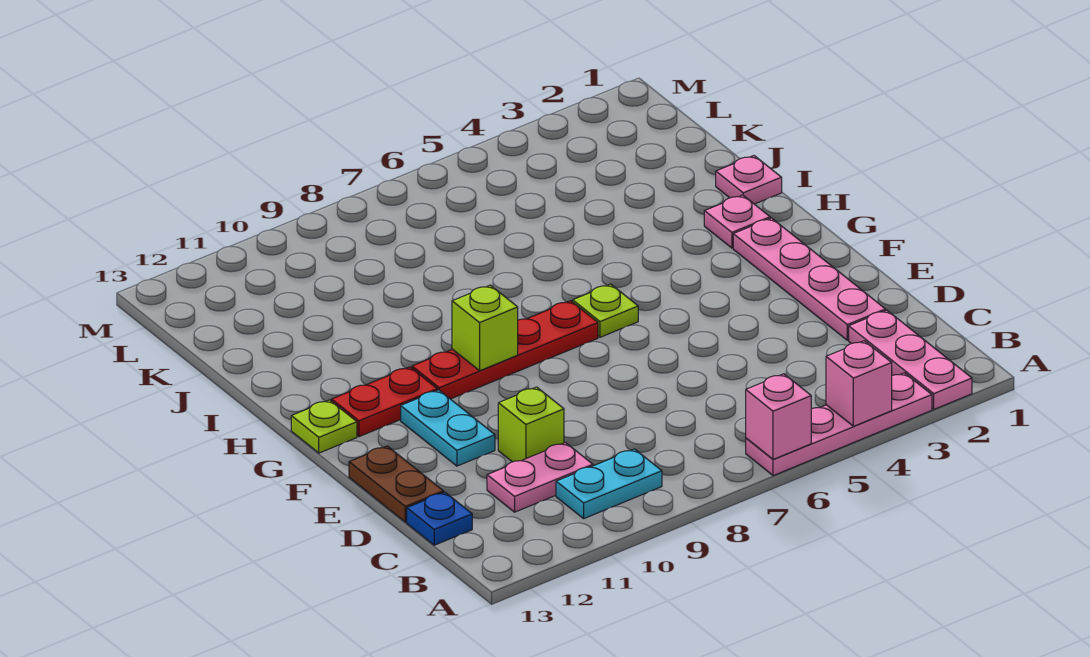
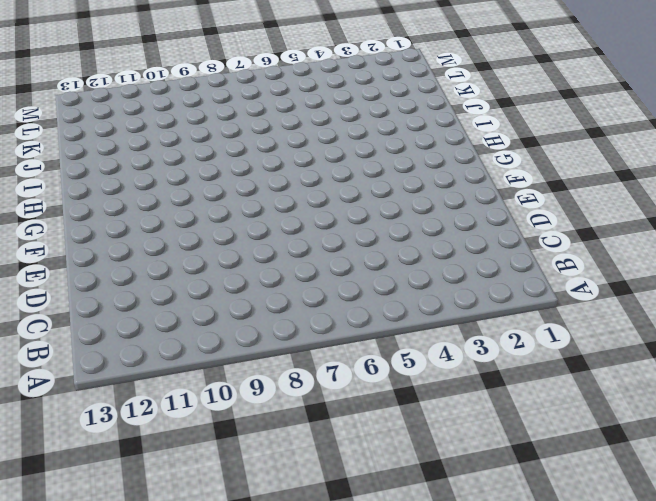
none -> pink 1x3 plate [849,310,972,409]
none -> pink 1x4 plate [746,373,932,476]
none -> cyan 1x2 plate [556,449,662,519]

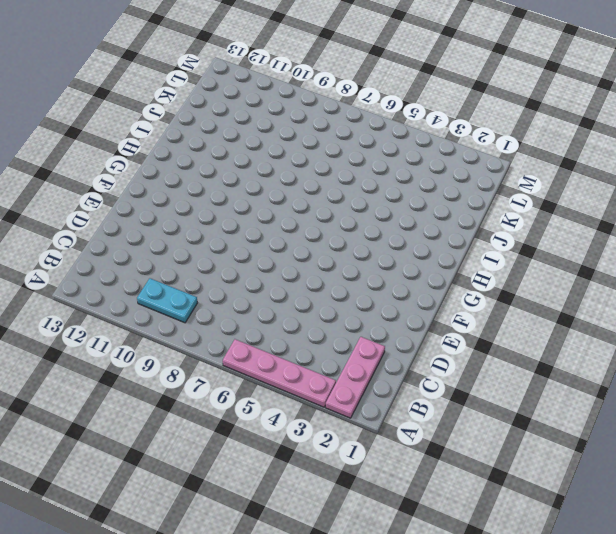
none -> pink 1x2 plate [487,443,593,512]
none -> blue 1x1 plate [407,492,472,545]
none -> pink 1x4 plate [733,218,886,340]

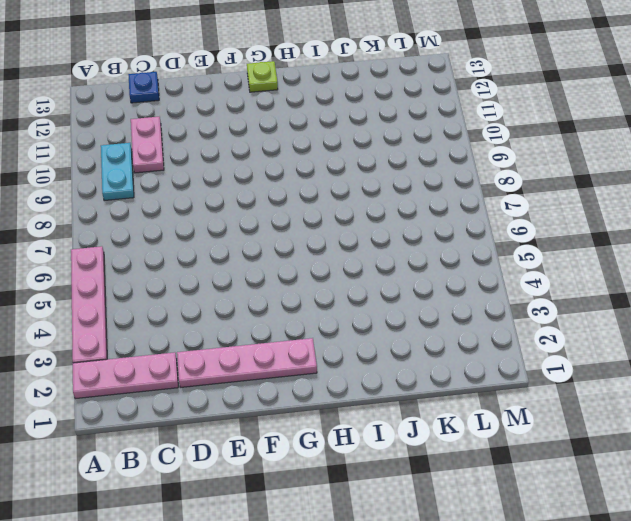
none -> lime 1x1 brick [498,387,564,462]
none -> brown 1x2 plate [349,446,444,522]
none -> cyan 1x2 plate [401,390,495,466]

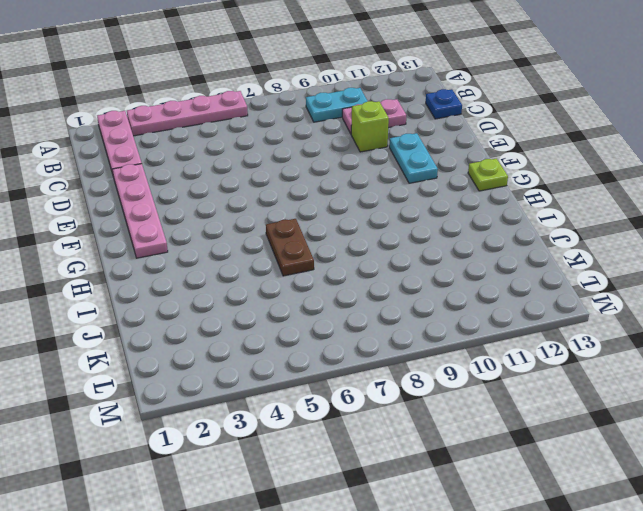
brown 1x2 plate [266,219,314,276] -> brown 1x2 plate moved to [349,446,444,522]
none -> lime 1x1 plate [573,284,638,337]
none -> red 1x4 plate [412,301,598,399]
none -> red 1x2 plate [332,367,437,437]

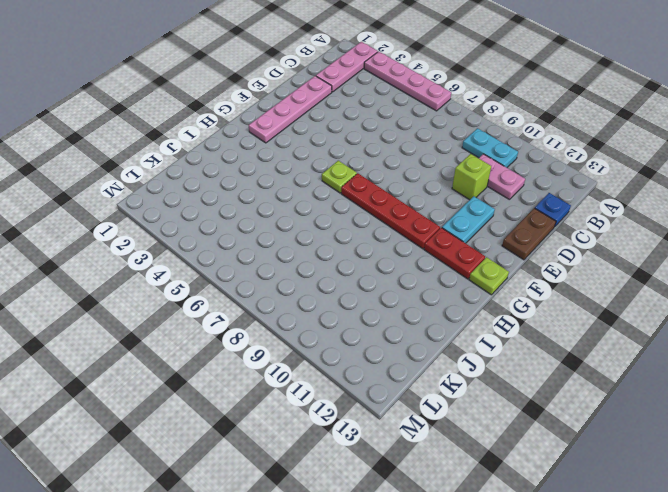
none -> pink 1x1 plate [704,195,770,248]
none -> pink 1x1 plate [716,156,782,204]
none -> pink 1x1 brick [826,341,892,426]

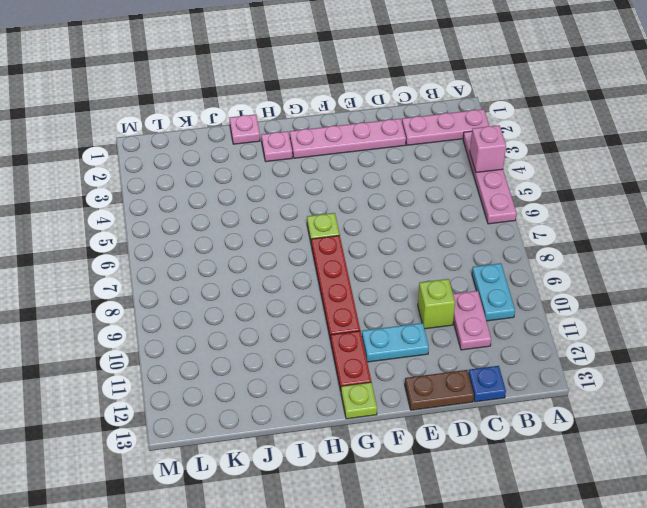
none -> pink 1x1 brick [746,374,811,459]
none -> lime 1x1 brick [452,285,518,371]

